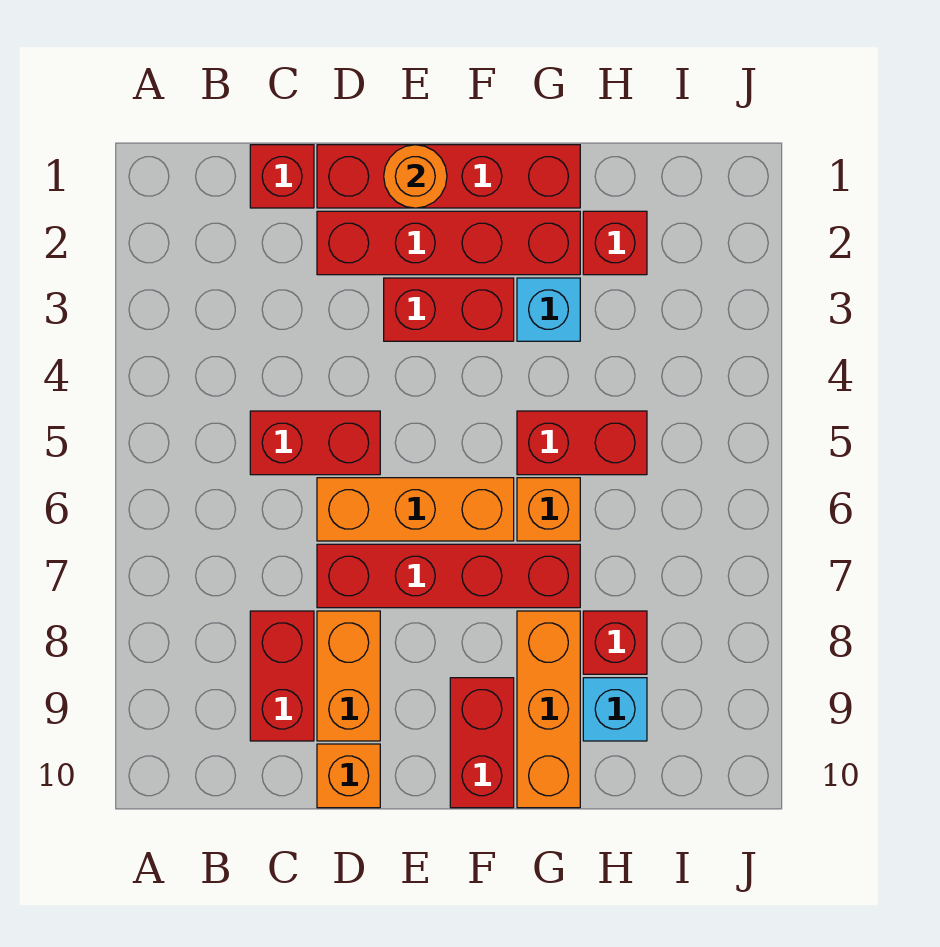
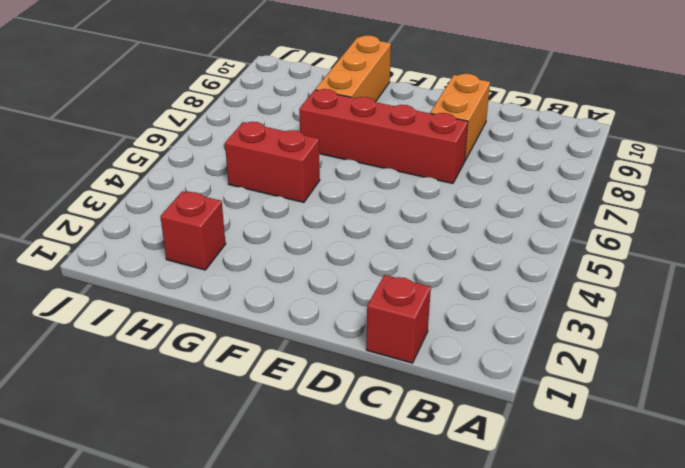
none -> red 1x2 brick [250,411,380,475]
none -> red 1x2 brick [250,611,314,741]
none -> red 1x4 brick [317,145,580,208]

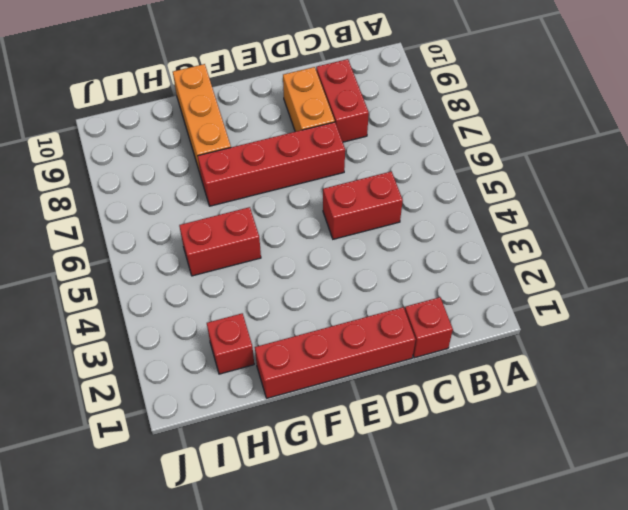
none -> red 1x4 brick [317,211,580,275]
none -> orange 1x3 brick [317,478,514,541]
none -> orange 1x1 brick [317,744,380,808]

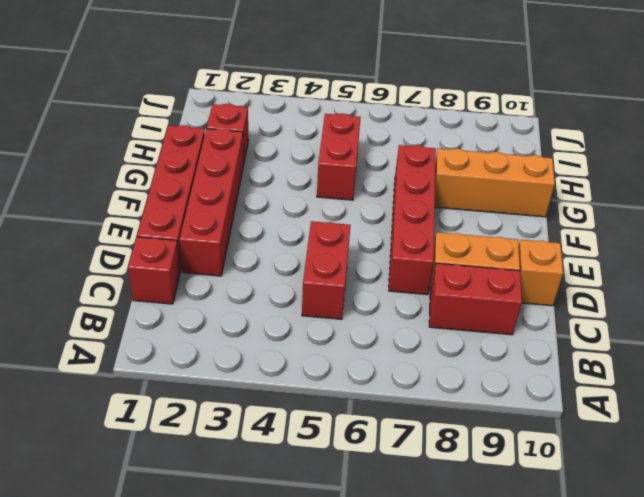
none -> orange 1x3 brick [317,478,514,541]
none -> red 1x2 brick [384,278,514,341]
none -> red 1x2 brick [450,678,514,808]

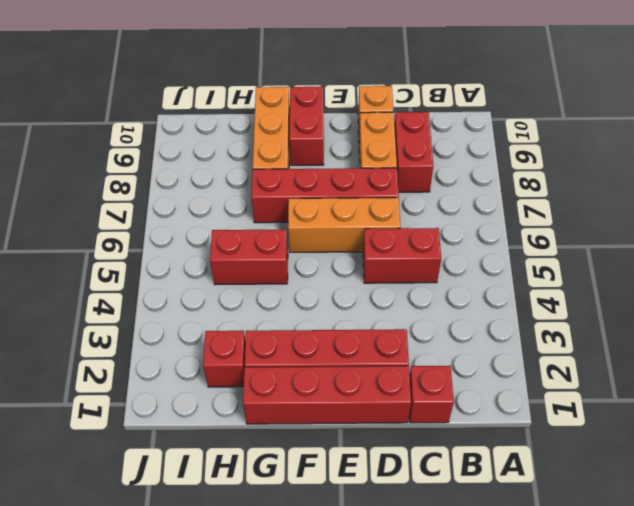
none -> red 1x2 brick [384,278,514,341]
none -> cyan 1x1 brick [517,278,580,341]
none -> orange 1x1 brick [517,478,580,541]

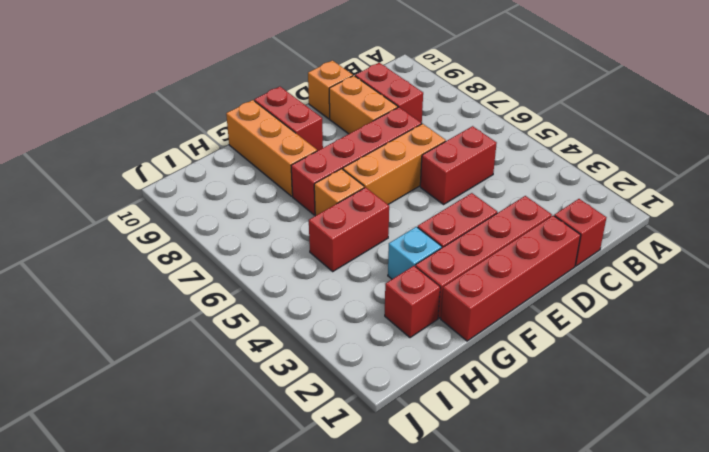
none -> red 1x1 brick [583,611,647,674]
none -> cyan 1x1 brick [583,678,647,741]
none -> orange 1x1 round brick [384,145,447,208]

